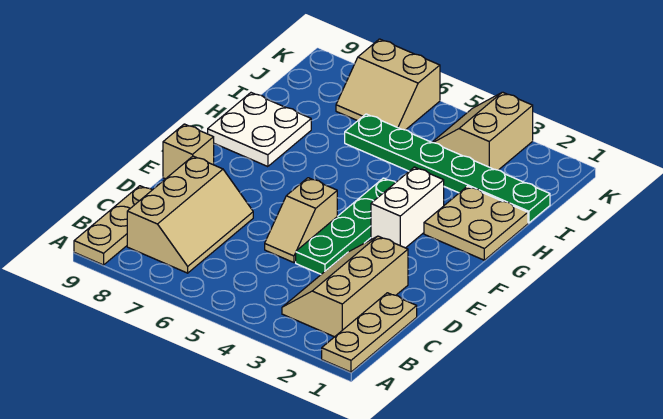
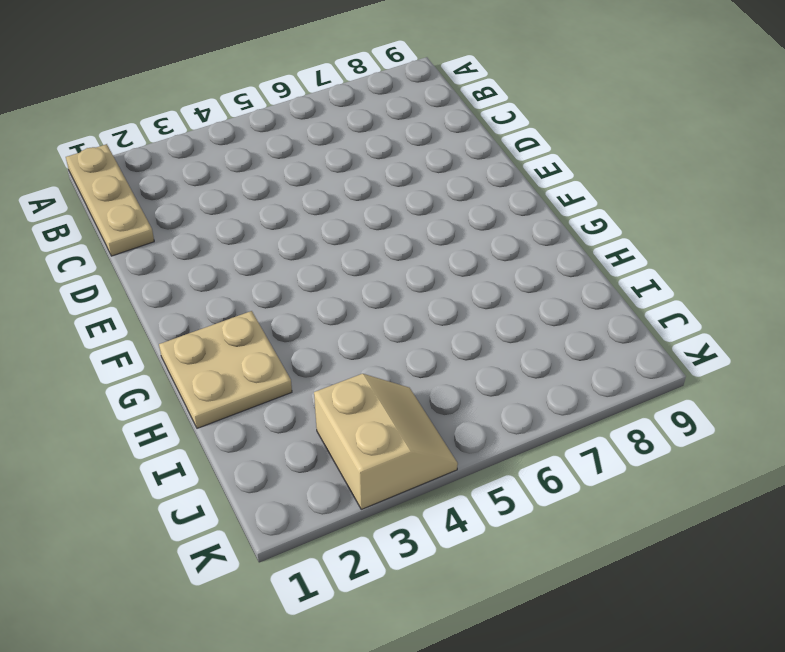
none -> tan 1x3 plate [74,186,152,265]
none -> tan 2x3 slope [282,236,408,337]
none -> tan 2x3 slope [127,156,253,273]

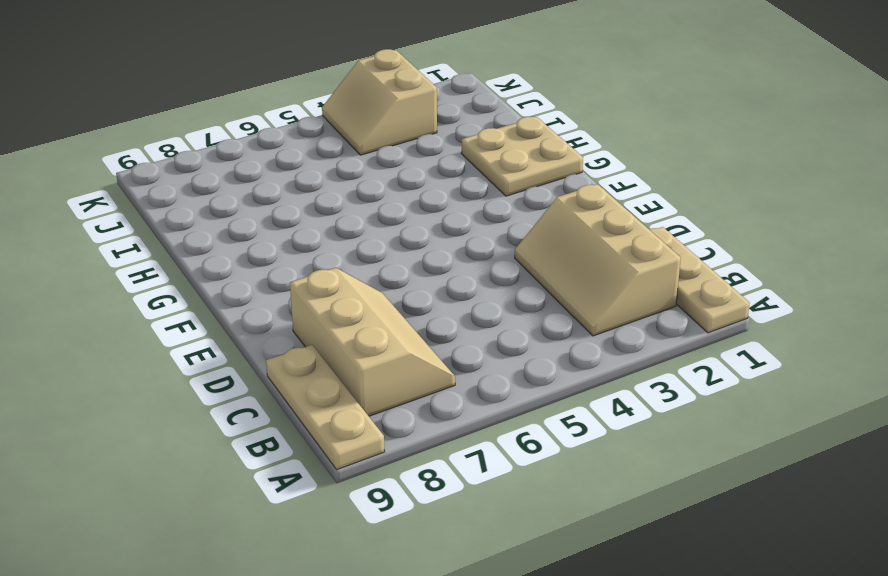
none -> green 1x4 plate [296,178,396,274]
none -> tan 1x2 slope [265,178,337,263]
none -> tan 1x1 brick [163,124,214,179]

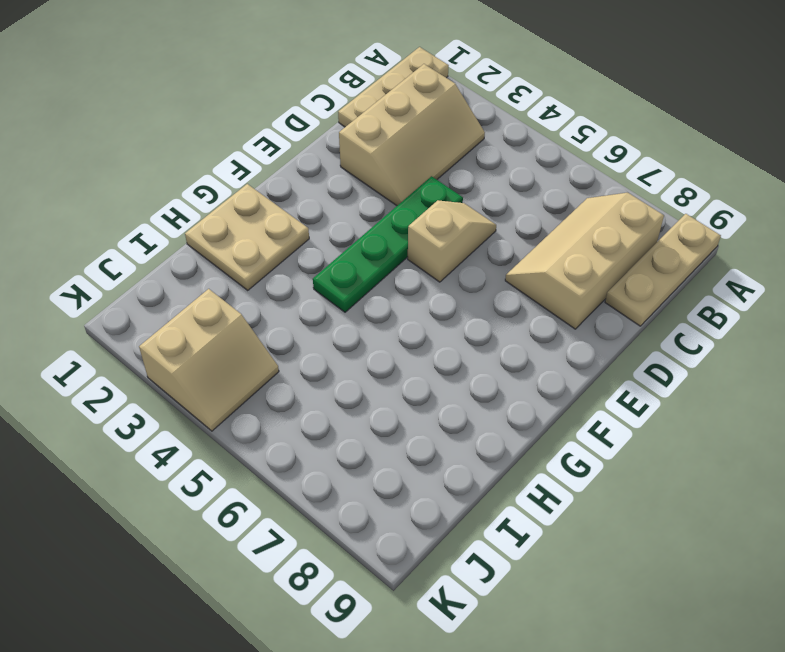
none -> tan 1x1 brick [163,124,214,179]
none -> white 1x2 brick [371,167,444,248]
none -> white 2x2 plate [208,93,311,167]

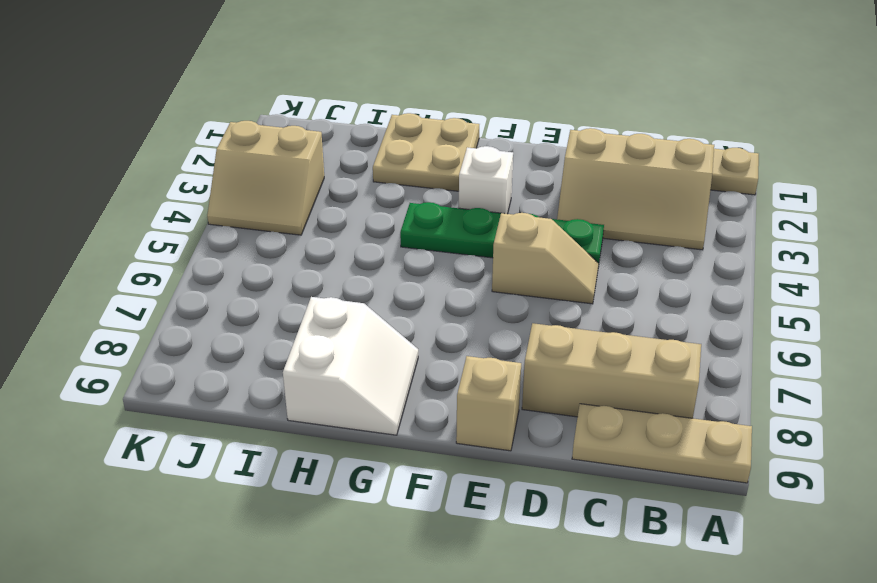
white 1x1 brick [459,146,513,214] -> white 1x2 brick [371,167,444,248]
white 2x2 slope [283,297,418,435] -> white 2x2 plate [208,93,311,167]
none -> green 1x6 plate [345,114,550,223]
none -> tan 2x2 slope [336,39,440,130]

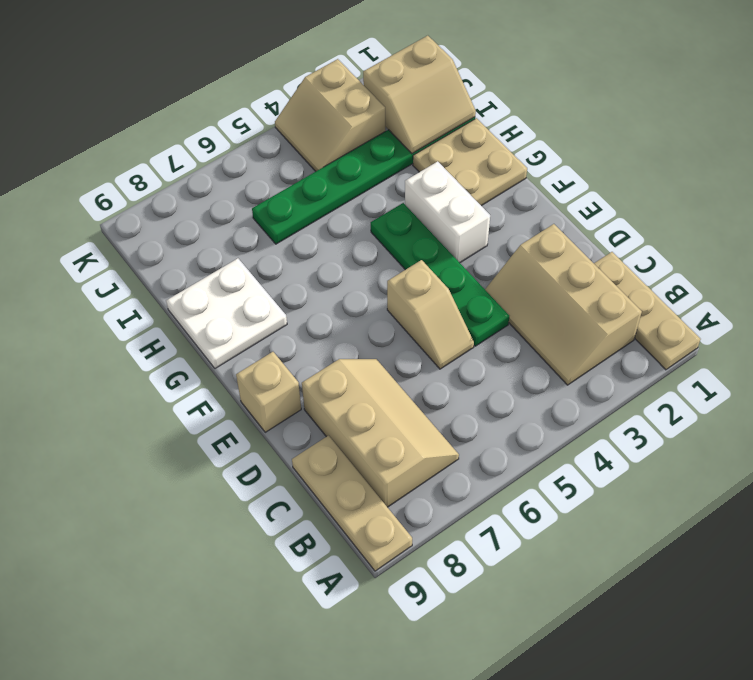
tan 2x2 slope [363,36,476,154] -> tan 2x2 slope moved to [336,39,440,130]

